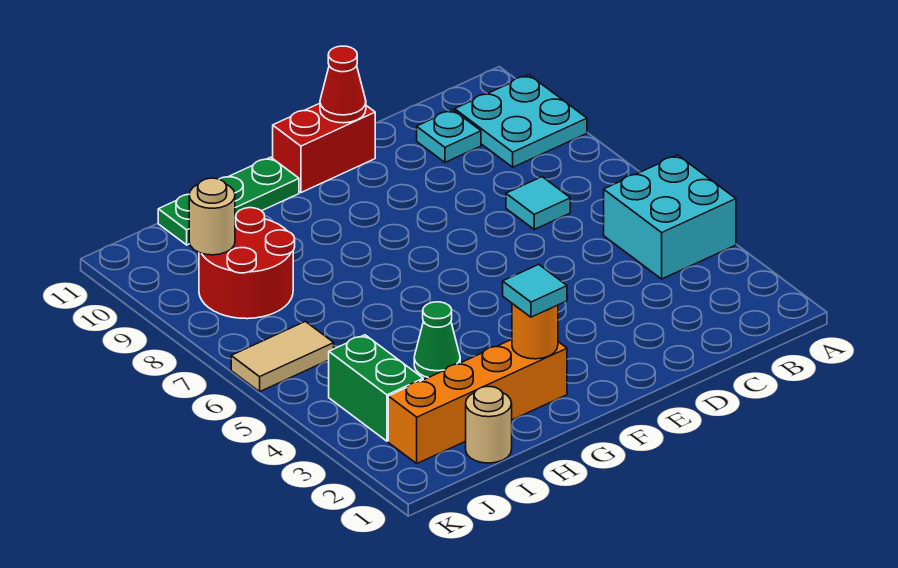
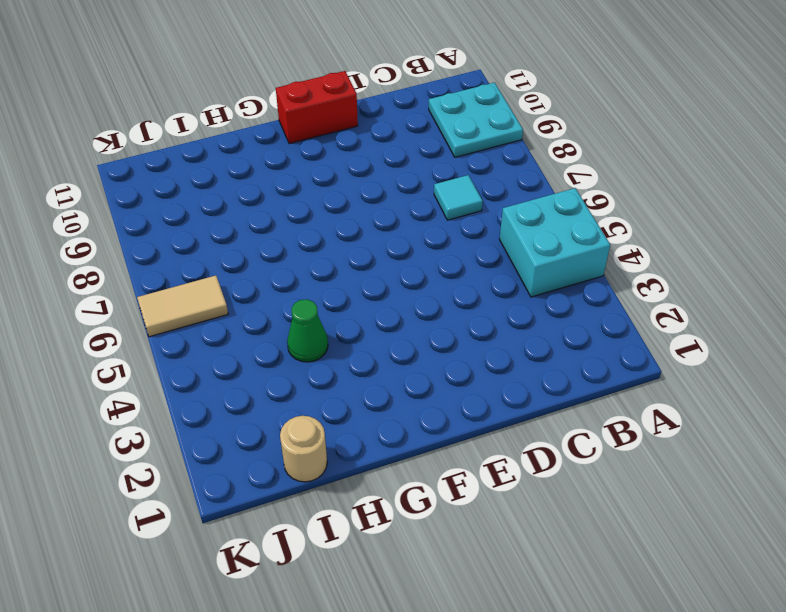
none -> cyan 1x1 plate [417,110,481,162]
none -> orange 1x4 brick [388,339,567,463]
none -> green 1x3 plate [158,157,299,245]

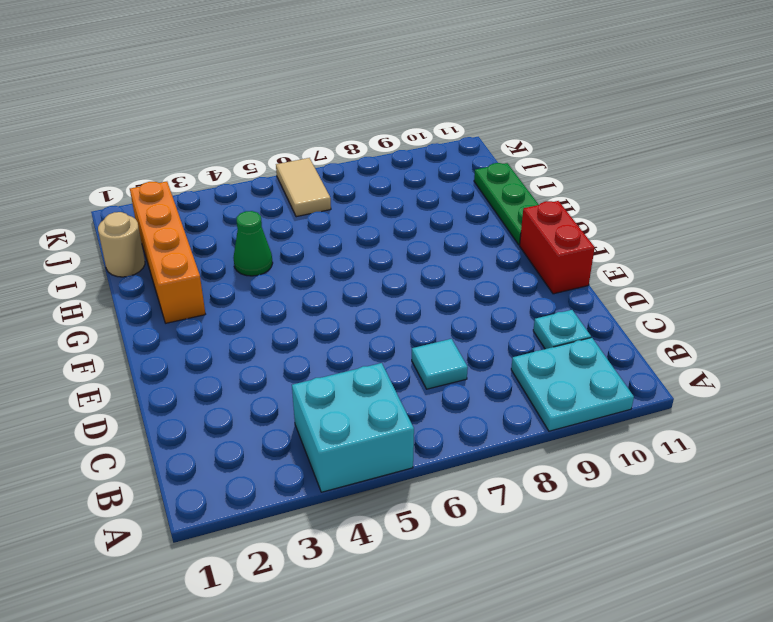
none -> red 2x2 round brick [199,208,295,319]
none -> green 1x2 brick [329,335,423,441]
none -> red 1x1 cone [320,46,366,123]

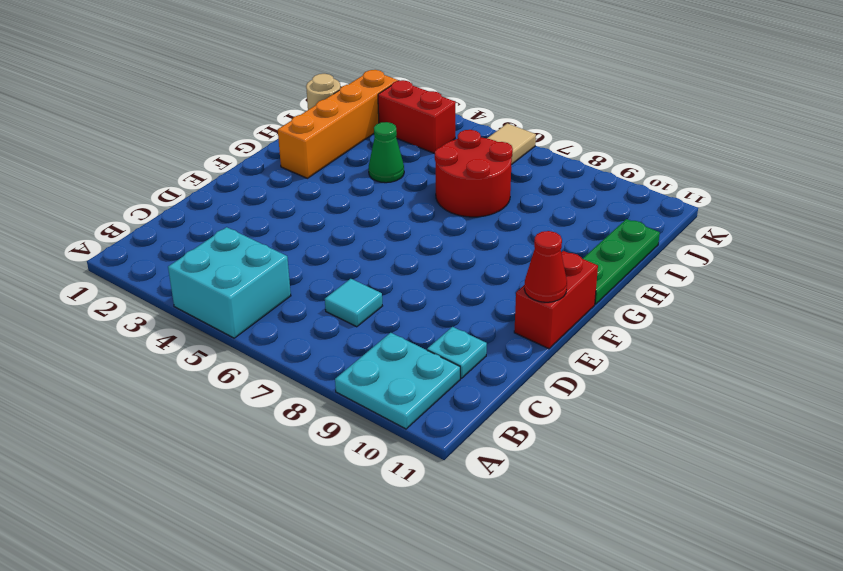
red 2x2 round brick [435,130,513,217] -> red 2x2 round brick moved to [199,208,295,319]
red 1x2 brick [378,80,456,154] -> green 1x2 brick [329,335,423,441]
none -> orange 1x1 round brick [512,304,558,359]
none -> tan 1x1 round brick [189,178,235,255]
none -> cyan 1x1 tile [503,264,567,317]

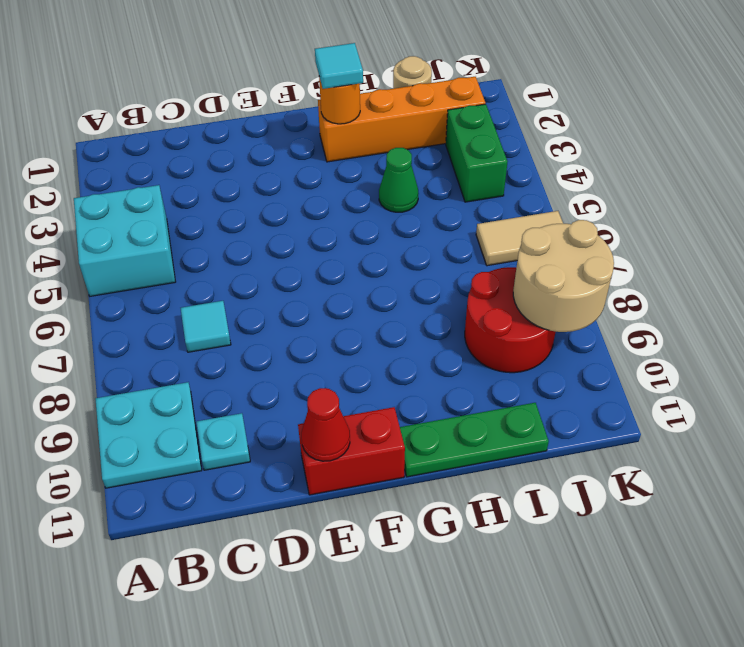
tan 2x2 round brick [513,220,614,332] -> tan 1x1 round brick [189,178,235,255]

